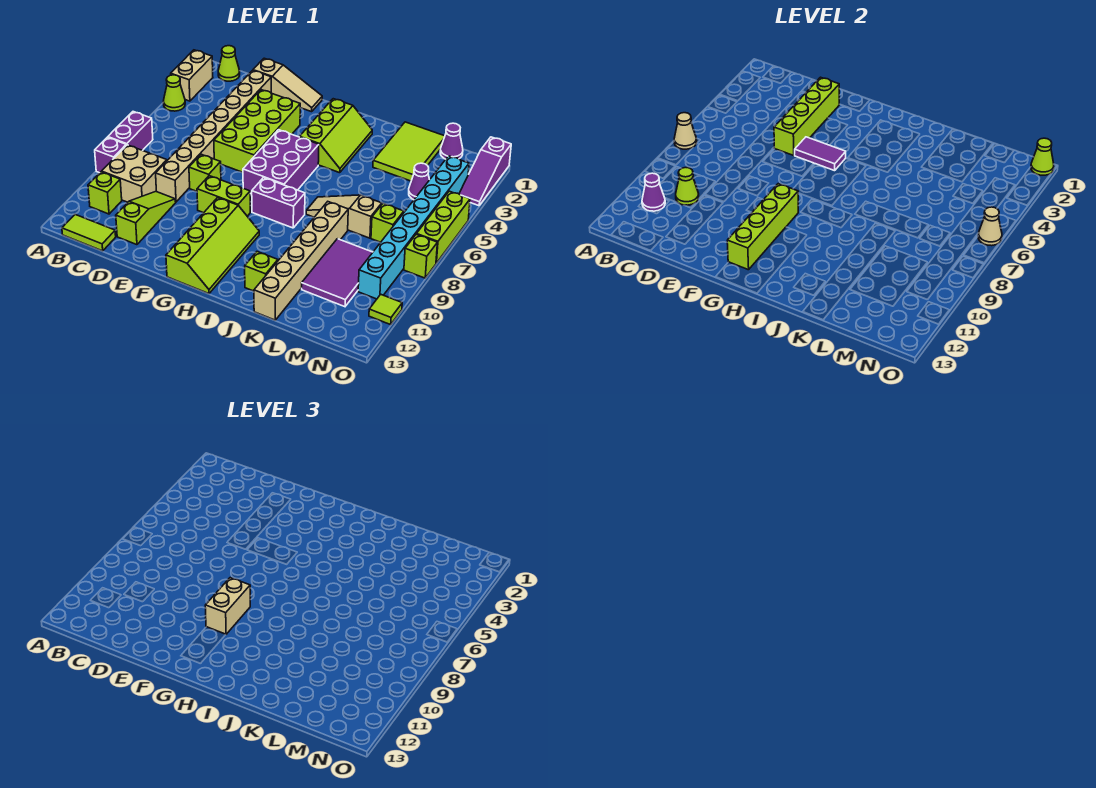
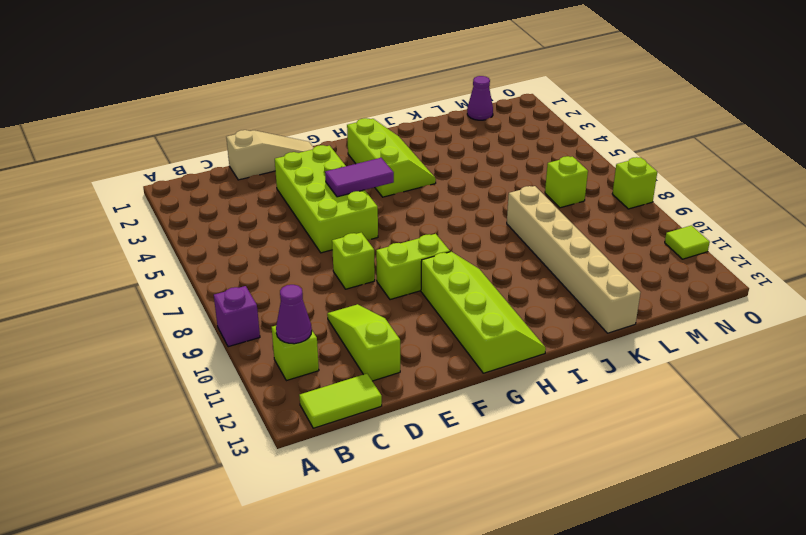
none -> tan 1x2 brick [171,50,213,101]
none -> lime 1x1 cone [163,75,185,111]
none -> purple 1x2 brick [108,112,153,151]
none -> lime 1x1 cone [218,46,240,81]

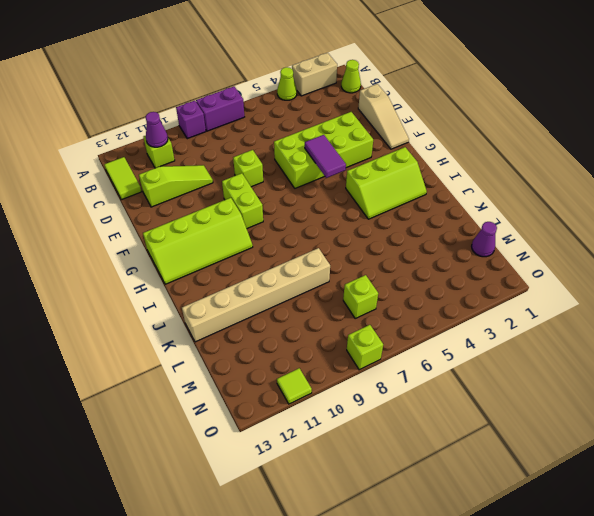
none -> tan 2x2 brick [102,145,167,202]
none -> tan 1x8 brick [156,70,271,202]
none -> purple 2x3 brick [243,130,319,194]
none -> purple 1x2 brick [252,178,305,228]

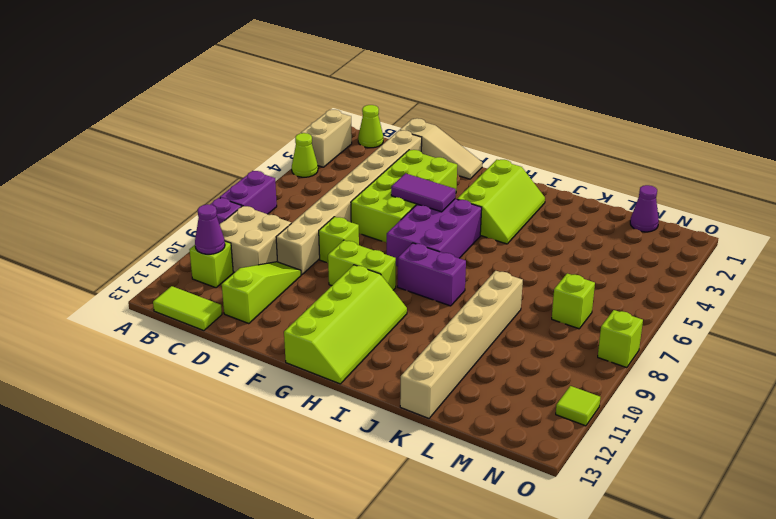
none -> tan 1x3 slope [306,195,382,238]
none -> lime 1x1 brick [245,252,278,291]
none -> lime 2x3 tile [373,122,445,181]
none -> purple 2x3 tile [302,239,373,307]

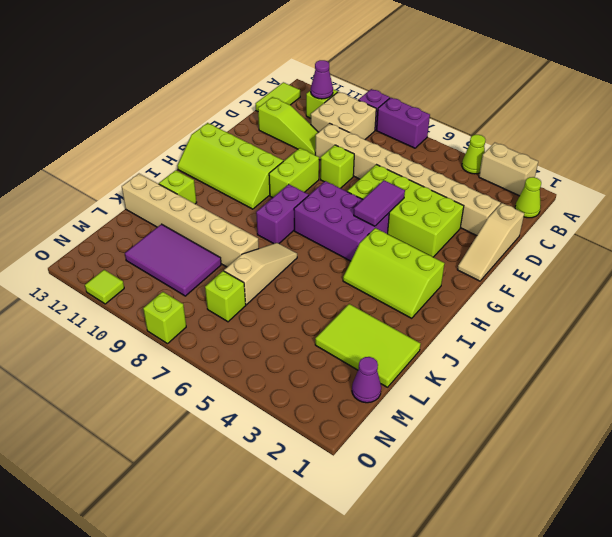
none -> purple 1x1 cone [409,163,429,200]
none -> cyan 1x8 brick [358,156,469,299]
none -> purple 1x3 slope [459,137,511,206]
none -> lime 1x3 brick [417,191,470,263]

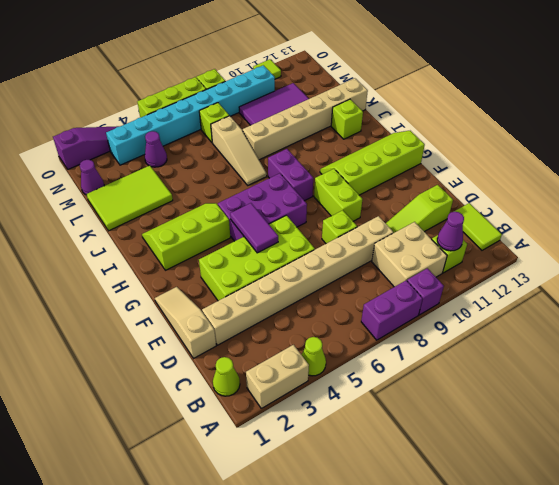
none -> tan 1x1 cone [674,113,697,149]
none -> lime 1x1 cone [676,168,699,205]
none -> lime 1x4 brick [774,77,839,155]
none -> lime 1x4 brick [727,184,798,270]

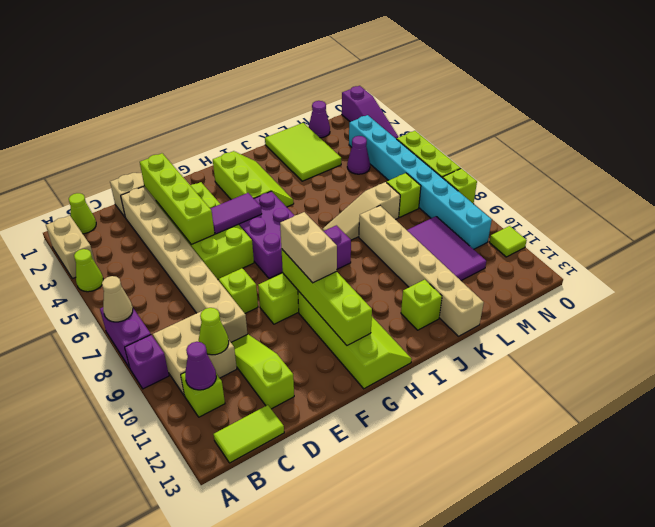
none -> lime 1x1 cone [1031,138,1054,175]
none -> tan 1x1 cone [978,207,1002,246]

